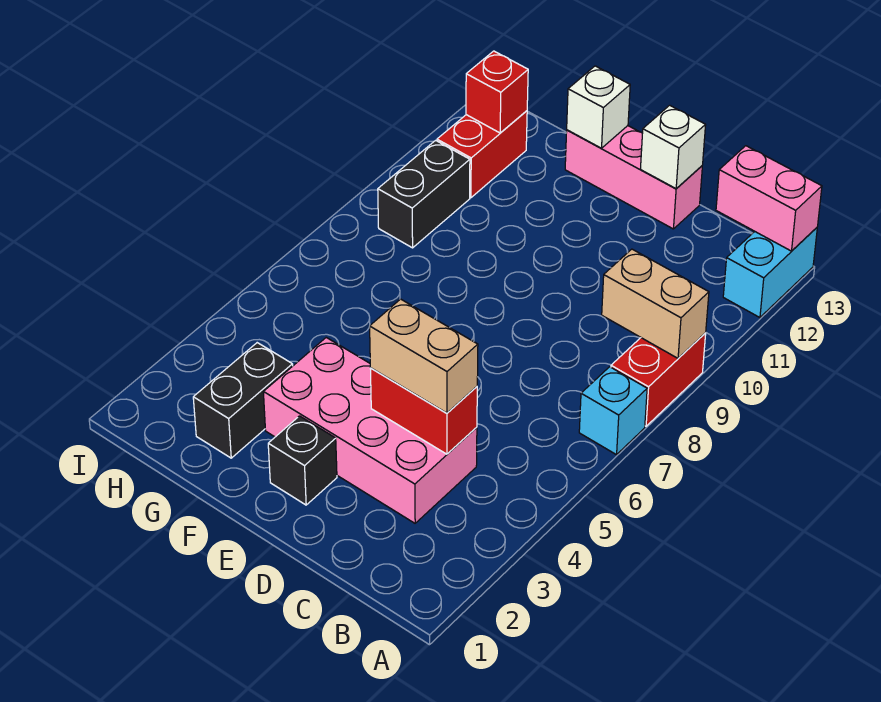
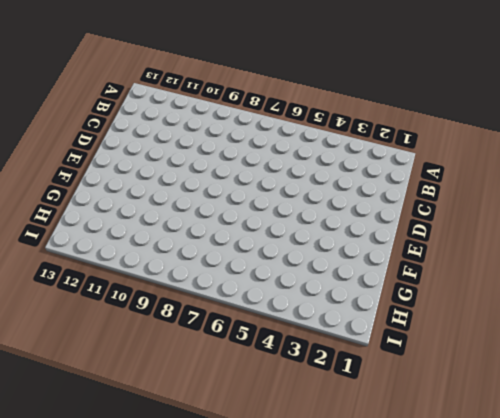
none -> cyan 1x1 brick [579,367,647,455]
none -> red 1x2 brick [611,333,706,426]
none -> cyan 1x2 brick [723,228,817,318]

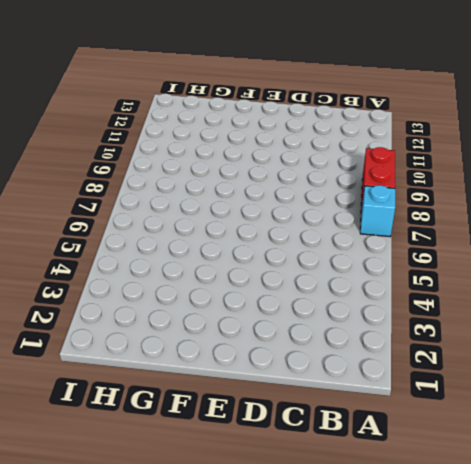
none -> cyan 1x2 brick [723,228,817,318]
none -> pink 2x4 brick [263,338,477,523]
none -> pink 1x3 brick [565,126,702,229]

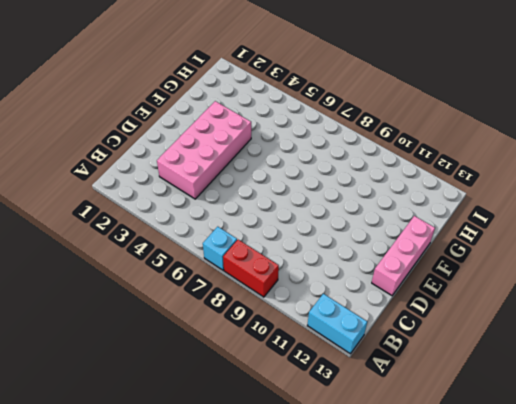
none -> black 1x1 brick [268,416,337,505]
none -> black 1x2 brick [193,343,293,458]
none -> black 1x2 brick [378,140,470,248]

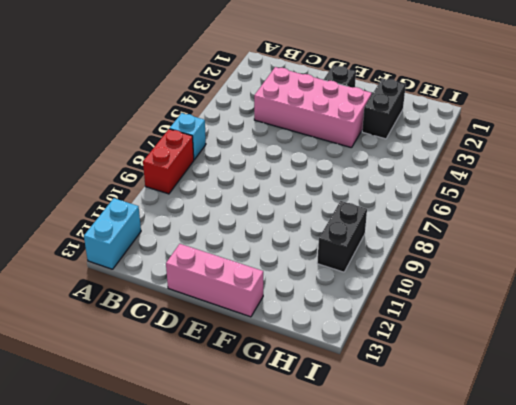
none -> red 1x2 brick [437,111,527,198]
none -> tan 1x2 brick [602,249,709,358]
none -> pink 1x2 brick [716,146,822,251]

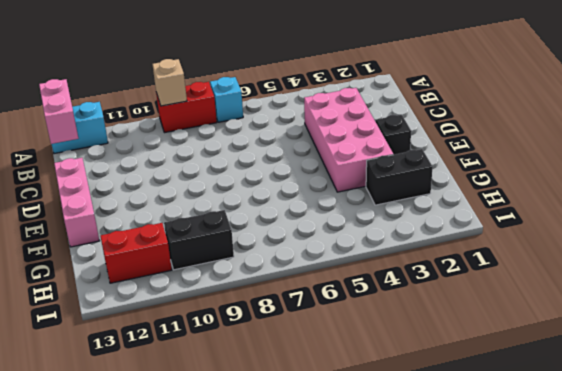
tan 1x1 brick [152,59,187,106] -> tan 1x2 brick [602,249,709,358]
none -> red 1x2 brick [370,368,477,454]
none -> white 1x1 brick [640,105,706,189]
none -> white 1x1 brick [567,66,630,148]

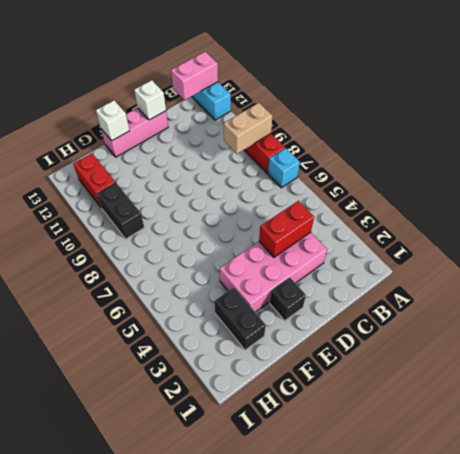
none -> red 1x1 brick [466,51,528,133]
none -> tan 1x2 brick [370,299,478,413]

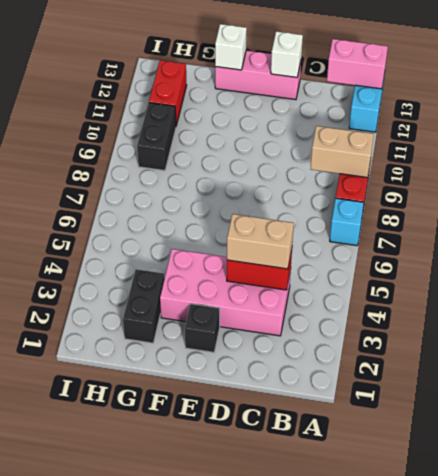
none -> red 1x1 brick [466,51,528,133]

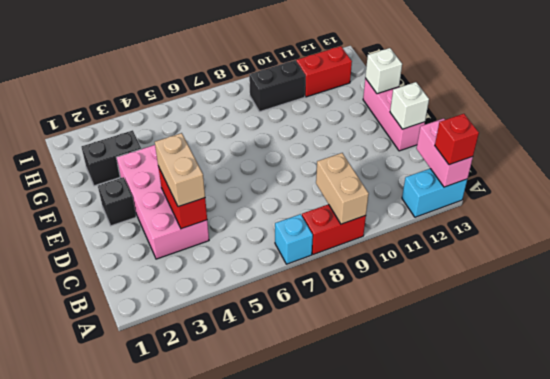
red 1x1 brick [435,114,479,165] -> red 1x1 brick moved to [466,51,528,133]

